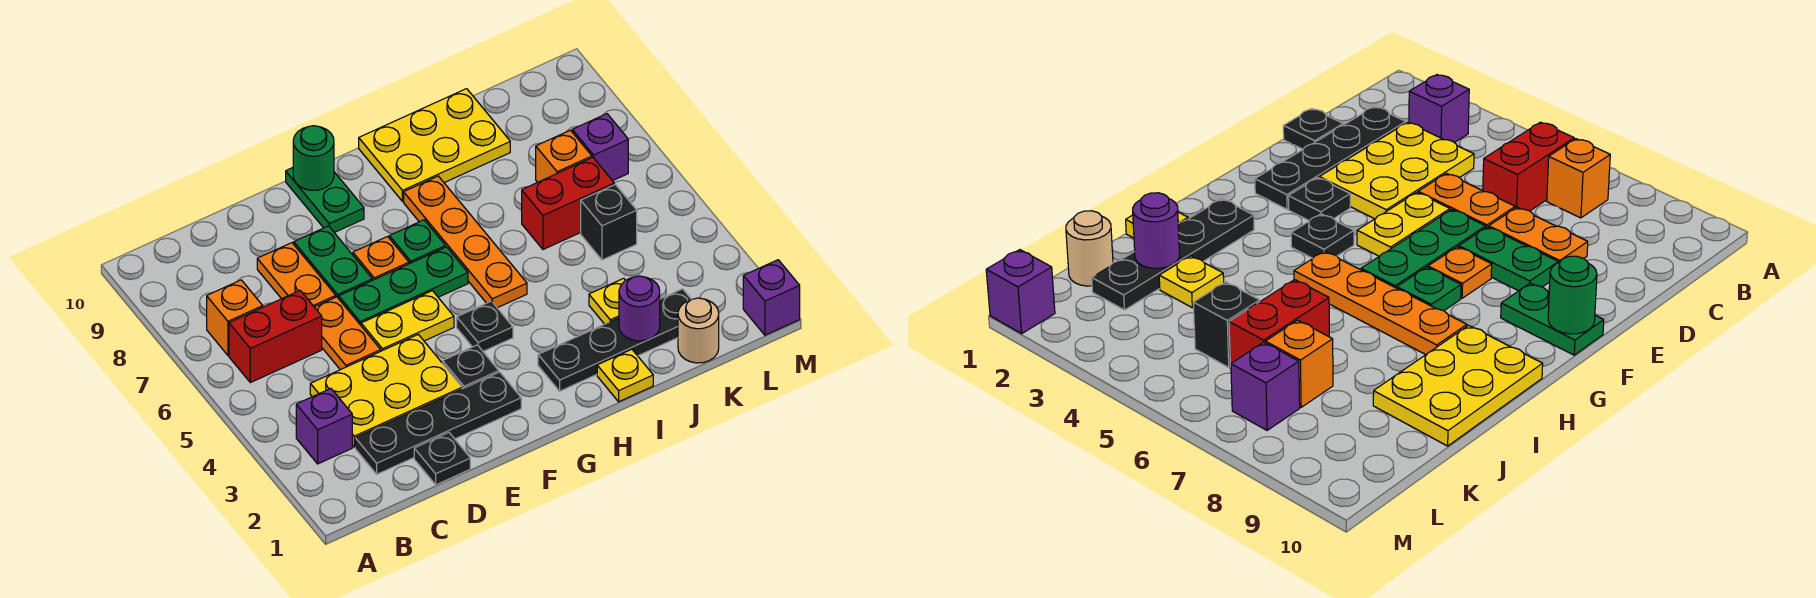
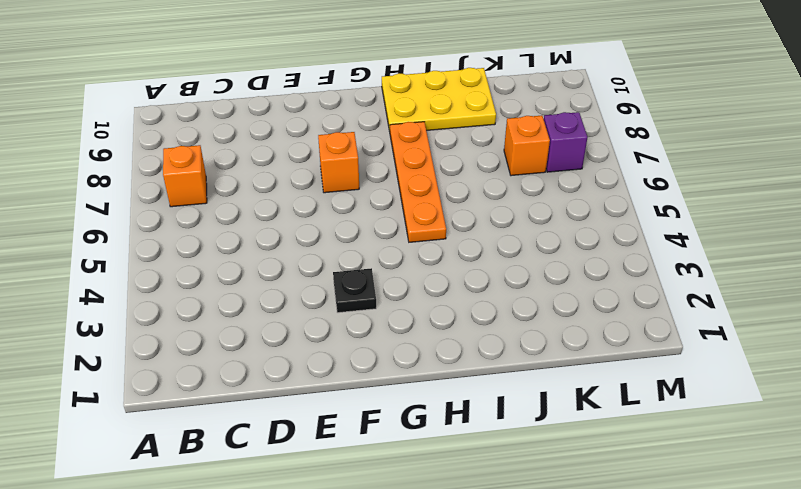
orange 1x1 brick [318,132,359,193] -> orange 1x1 plate [353,237,409,280]
none -> purple 1x1 brick [296,389,352,464]
none -> red 1x2 brick [229,291,322,383]
none -> black 1x4 plate [355,372,521,474]

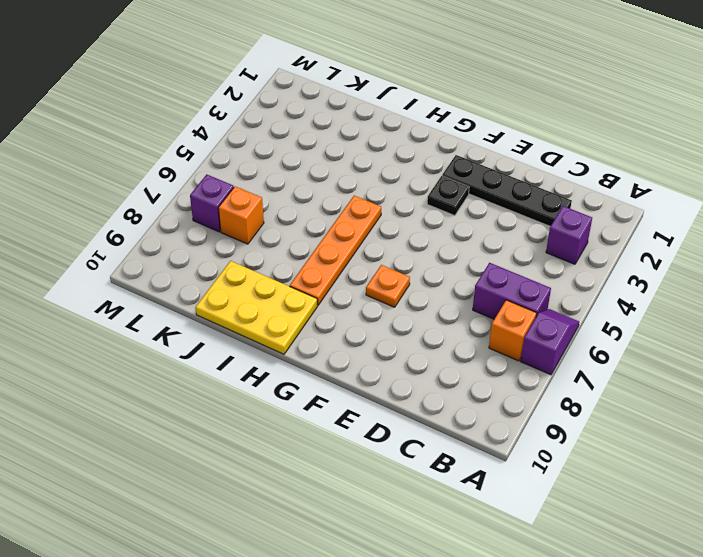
purple 1x2 slope [521,309,579,375] -> none
purple 1x2 brick [473,263,551,319] -> red 1x2 brick [229,291,322,383]
none -> yellow 2x3 plate [310,335,462,447]
none -> black 1x1 plate [414,433,470,485]
none -> orange 1x2 plate [315,297,381,370]

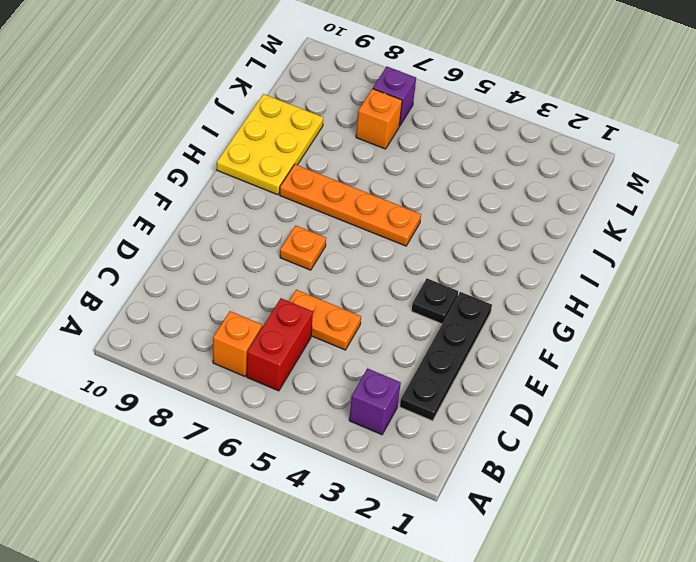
none -> yellow 2x3 plate [310,335,462,447]
none -> black 1x1 plate [414,433,470,485]
none -> orange 1x2 plate [257,243,336,307]

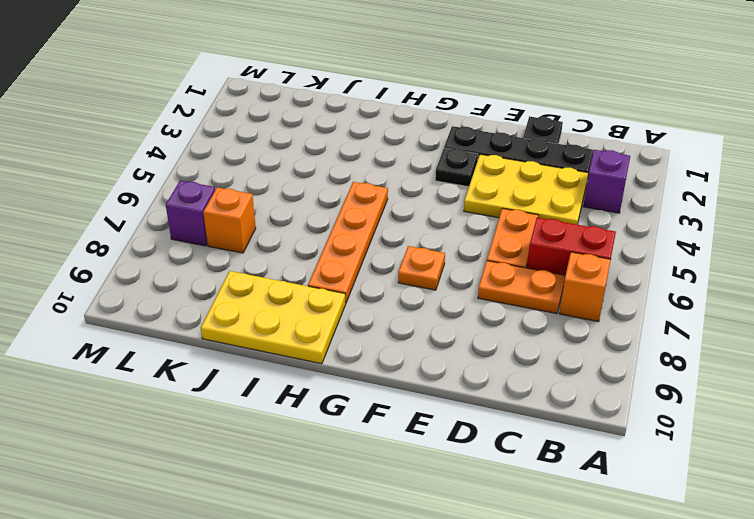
orange 1x2 plate [478,261,565,314] -> orange 1x2 plate turned to [257,243,336,307]
none -> yellow 1x2 plate [361,291,454,351]
none -> green 1x3 plate [339,247,468,325]
none -> green 1x2 plate [294,226,372,299]

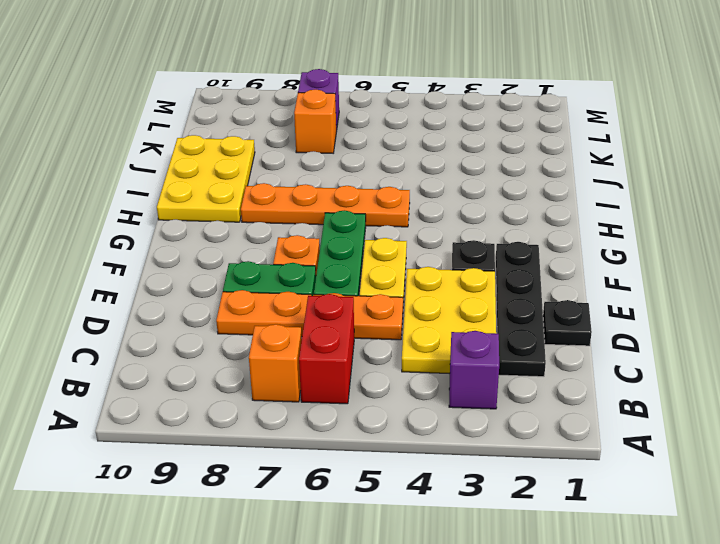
none -> green 1x2 plate [286,168,364,233]
none -> black 1x1 plate [457,301,513,351]
none -> green 1x1 plate [389,220,446,264]

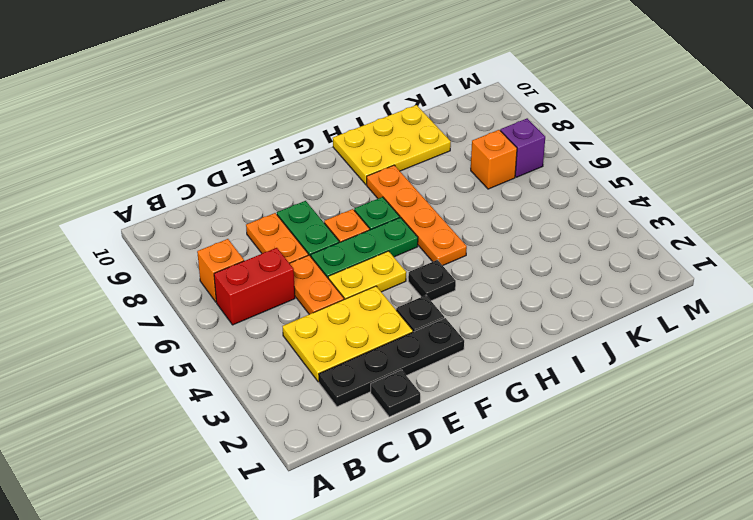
none -> purple 1x1 brick [296,389,352,464]
none -> green 1x2 plate [286,168,364,233]
none -> black 1x4 plate [538,289,691,391]

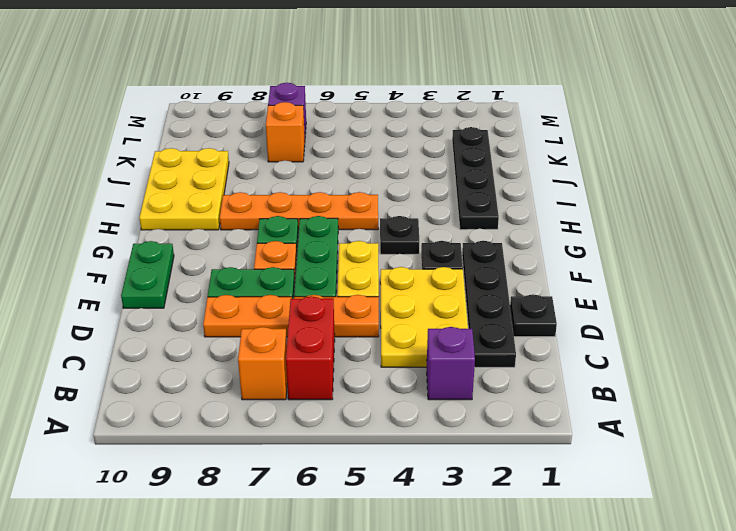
green 1x2 plate [121,241,174,308] -> green 1x2 plate turned to [286,168,364,233]
none -> yellow 1x1 plate [597,349,653,402]
none -> yellow 1x1 plate [589,278,626,324]
none -> red 1x2 brick [522,157,614,249]

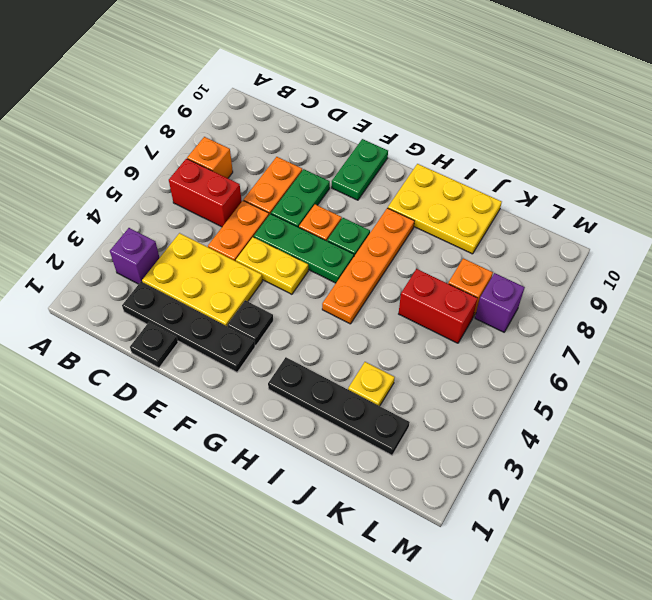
none -> black 1x1 plate [457,301,513,351]
none -> yellow 1x1 plate [597,349,653,402]
none -> tan 1x1 round brick [678,298,719,363]

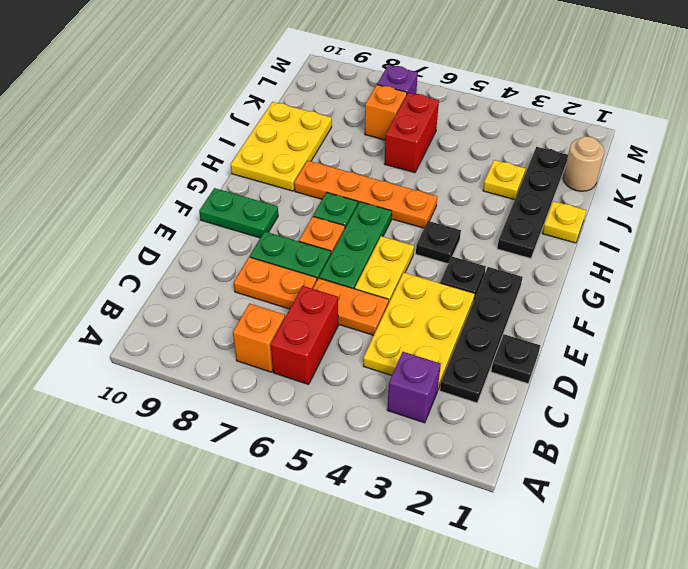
none -> black 1x1 brick [581,185,637,260]
none -> purple 1x1 brick [743,260,800,335]
none -> green 1x1 round brick [293,126,334,191]

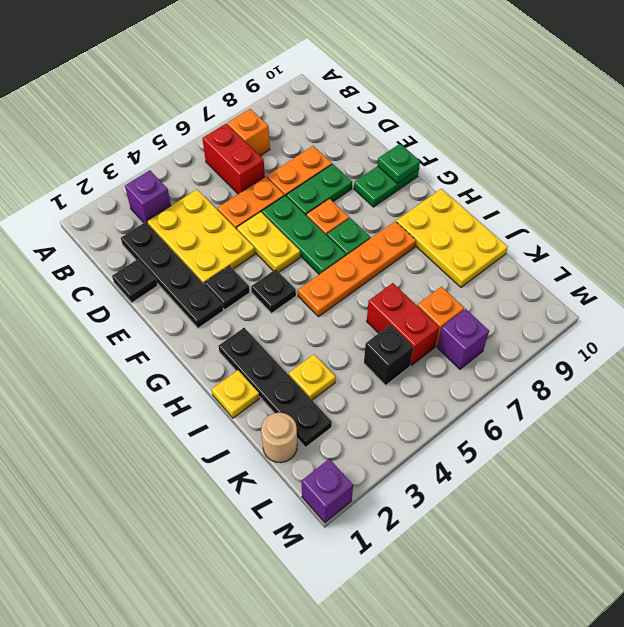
green 1x1 plate [378,144,420,184] -> green 1x1 round brick [293,126,334,191]
none -> purple 1x1 round brick [619,276,660,341]

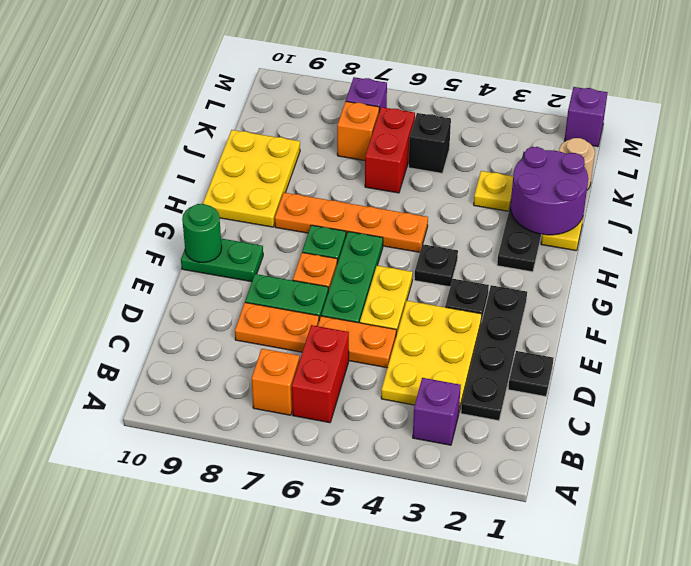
purple 2x2 round brick [510,147,588,235] -> purple 1x1 round brick [619,276,660,341]

